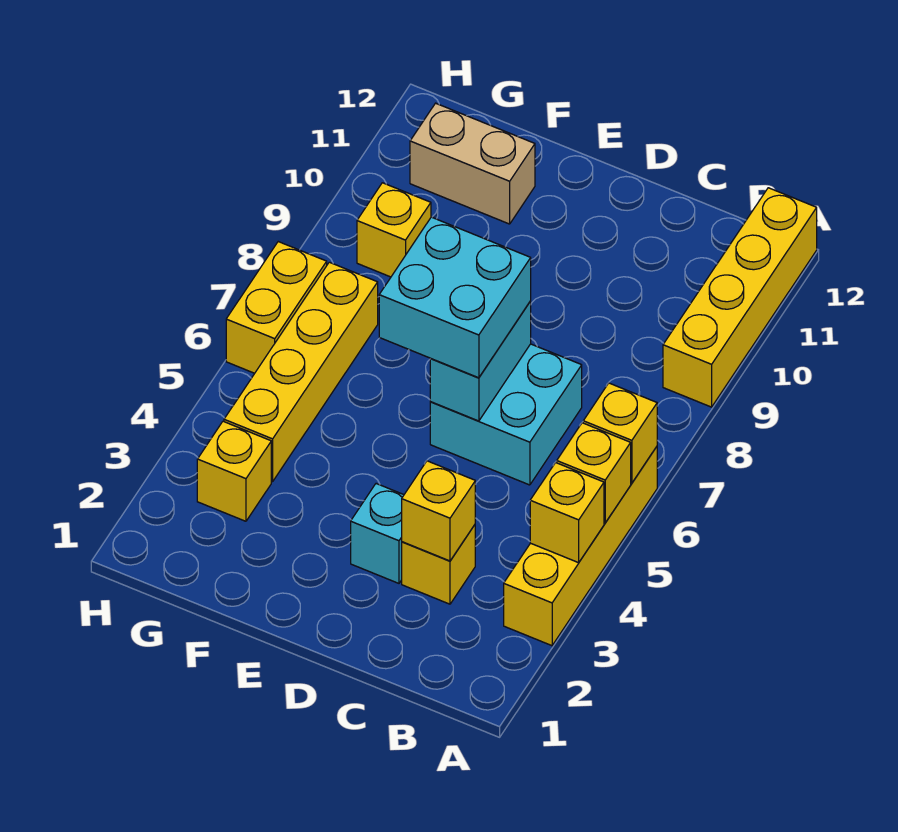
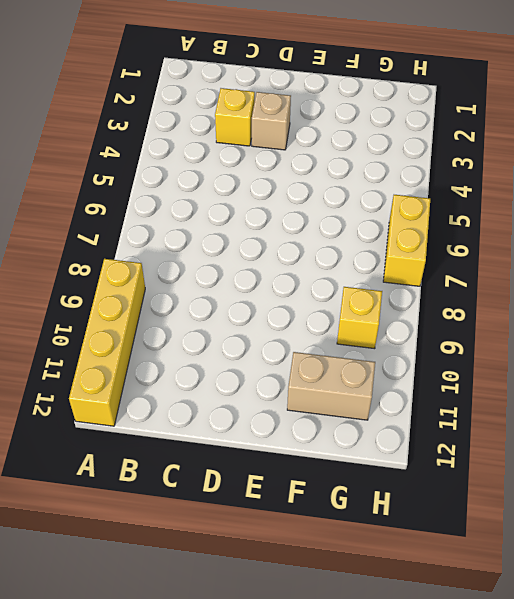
tan 1x1 brick [252,92,291,150] -> cyan 1x1 brick [351,484,404,583]
none -> yellow 1x4 brick [504,447,657,646]
none -> cyan 2x2 brick [430,344,582,485]
none -> yellow 1x1 brick [197,421,271,521]

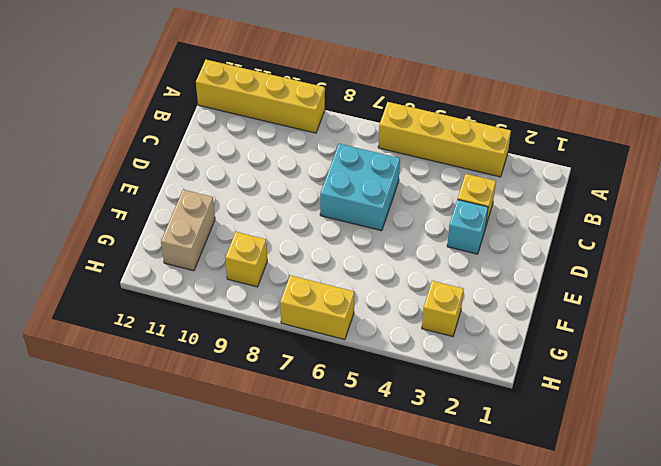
none -> yellow 1x4 brick [224,262,378,482]
none -> yellow 1x1 brick [530,463,604,563]
none -> yellow 1x1 brick [557,423,631,523]

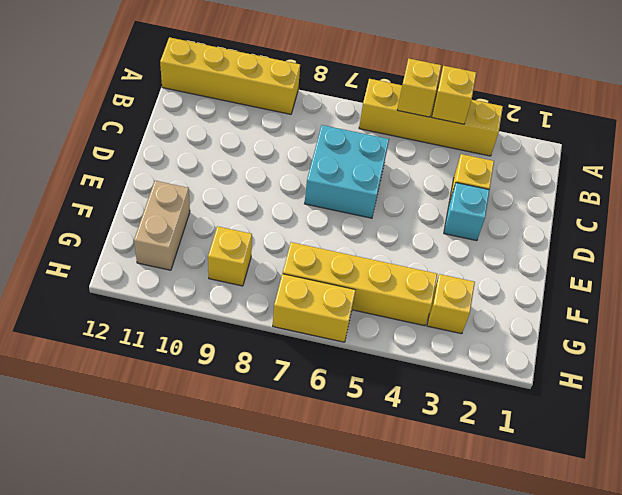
none -> yellow 1x1 brick [583,383,657,483]
none -> yellow 1x1 brick [402,461,475,561]
none -> cyan 1x2 brick [430,301,531,421]

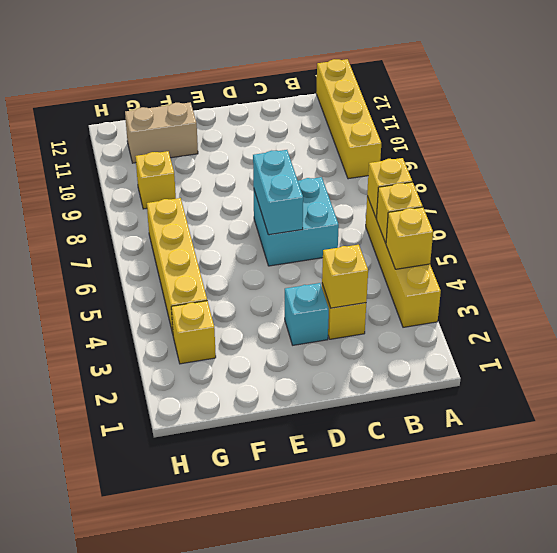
none -> yellow 1x2 brick [226,242,327,373]
none -> cyan 2x2 brick [379,217,531,378]

